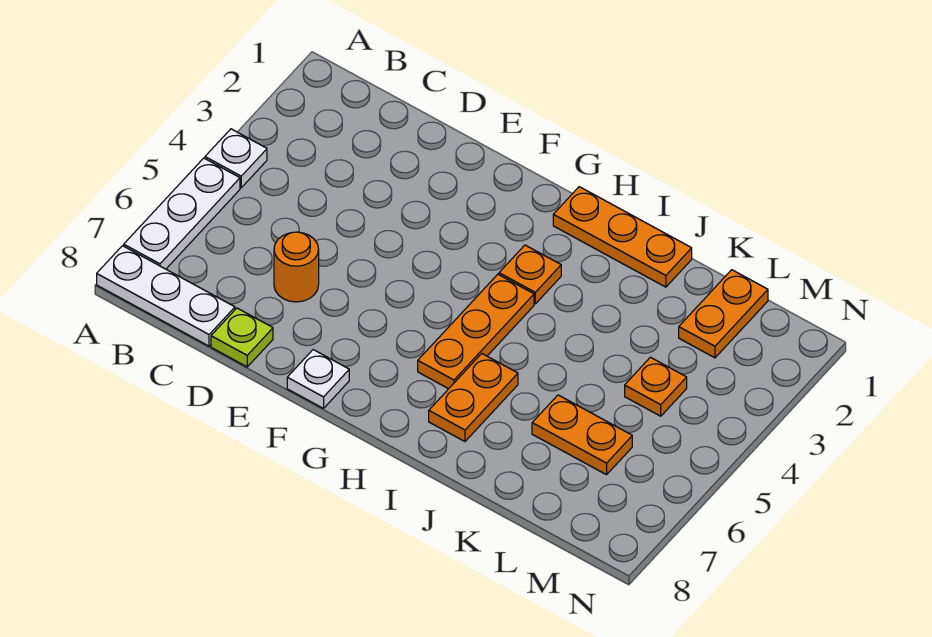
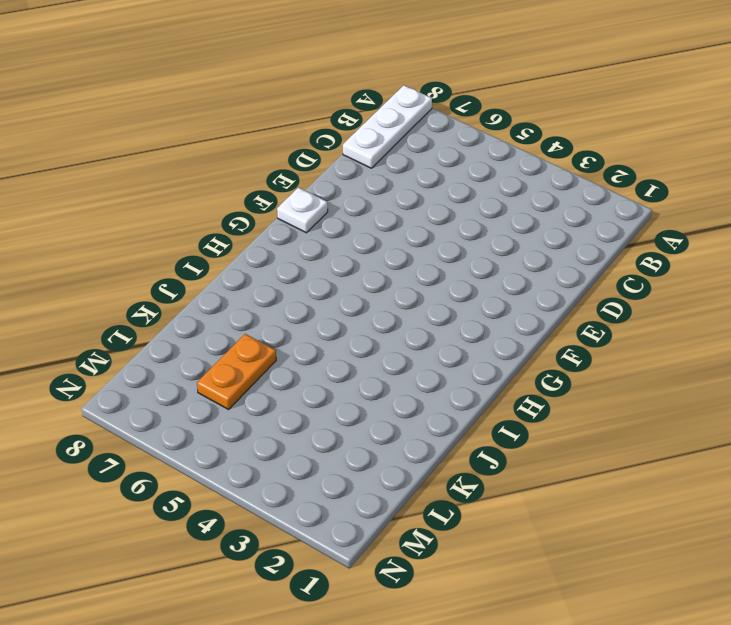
none -> white 1x1 plate [205,129,267,188]
none -> white 1x3 plate [124,158,240,269]
none -> orange 1x1 round brick [274,232,319,302]

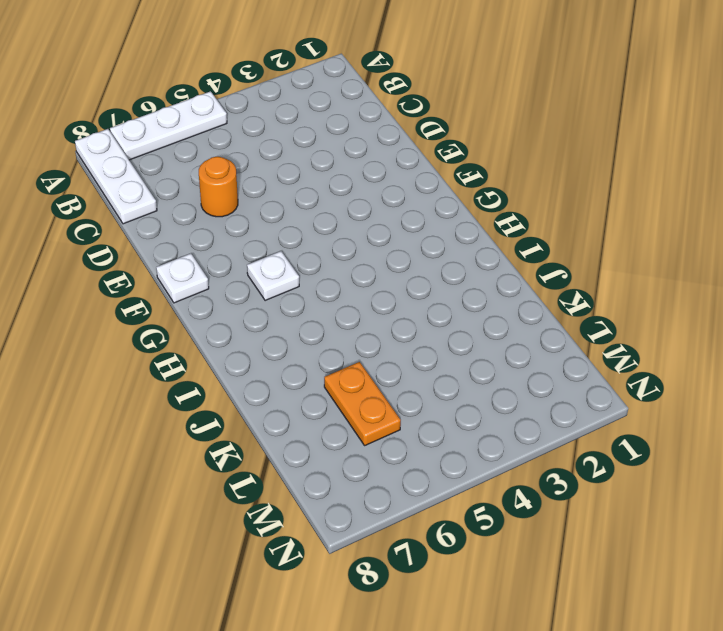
white 1x1 plate [247,251,299,301] -> white 1x1 plate moved to [205,129,267,188]
none -> lime 1x1 plate [211,308,273,367]
none -> orange 1x3 plate [553,187,692,287]
none -> orange 1x1 plate [499,245,561,304]

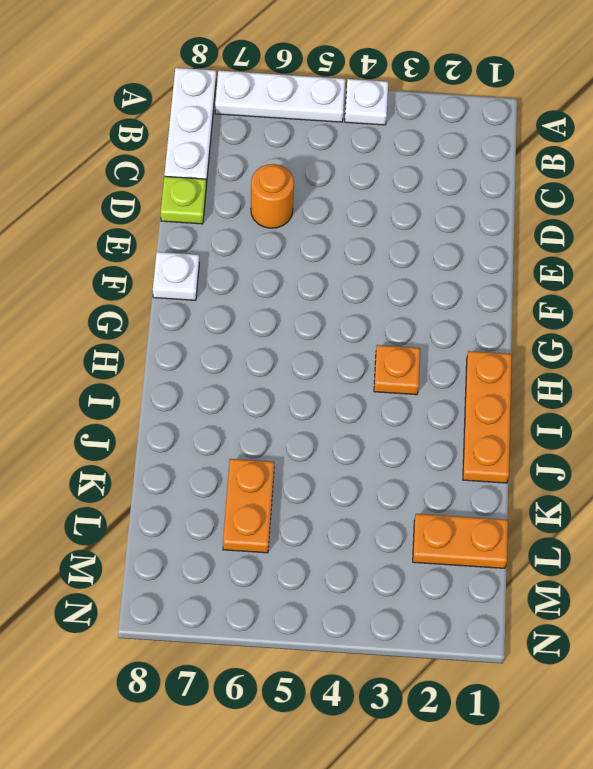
none -> orange 1x3 plate [418,274,534,389]
none -> orange 1x2 plate [429,354,518,441]
none -> orange 1x1 plate [625,357,687,416]

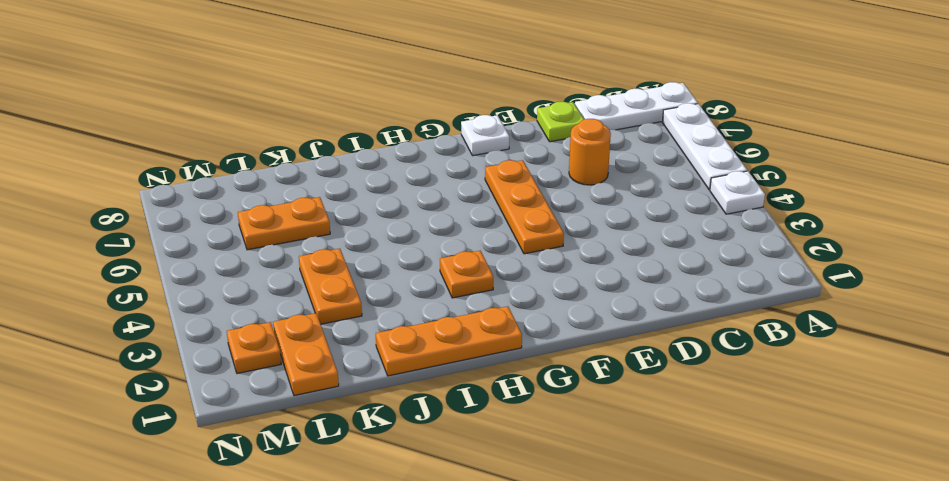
orange 1x3 plate [485,160,564,254] -> orange 1x3 plate moved to [418,274,534,389]
orange 1x2 plate [299,249,362,324] -> orange 1x2 plate moved to [429,354,518,441]
orange 1x1 plate [227,322,281,373] -> orange 1x1 plate moved to [625,357,687,416]

